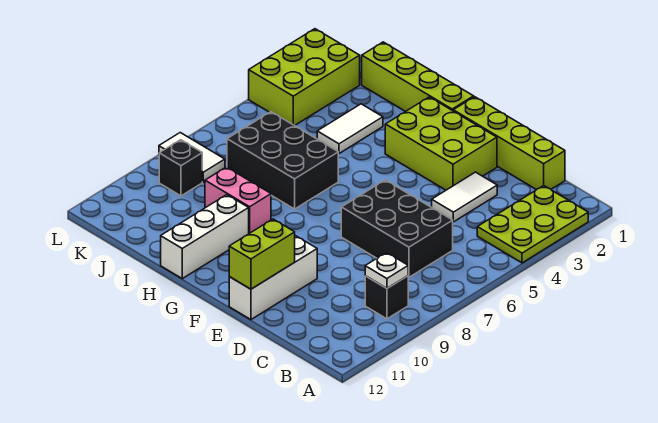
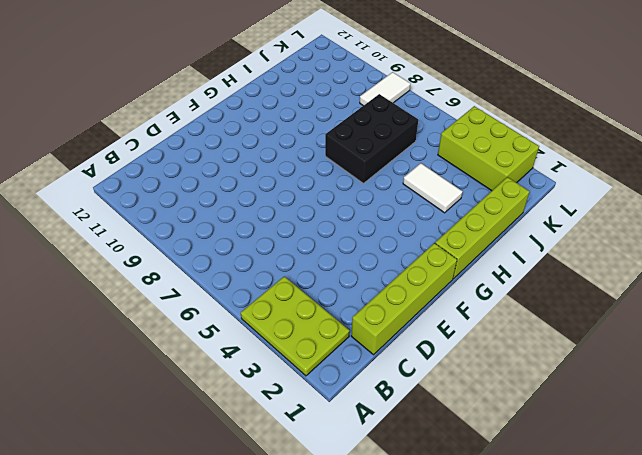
none -> black 1x1 brick [365,276,408,319]
none -> black 2x3 brick [341,180,453,277]
none -> white 1x2 tile [432,172,497,222]

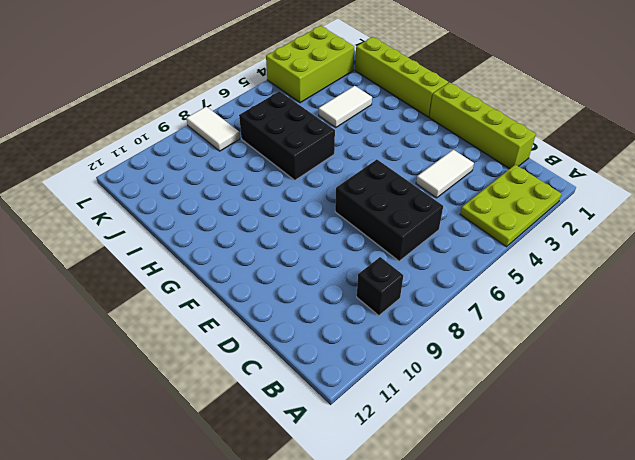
none -> lime 2x3 brick [385,97,497,190]
none -> white 1x3 brick [229,236,317,320]
none -> pink 1x2 brick [205,167,271,233]

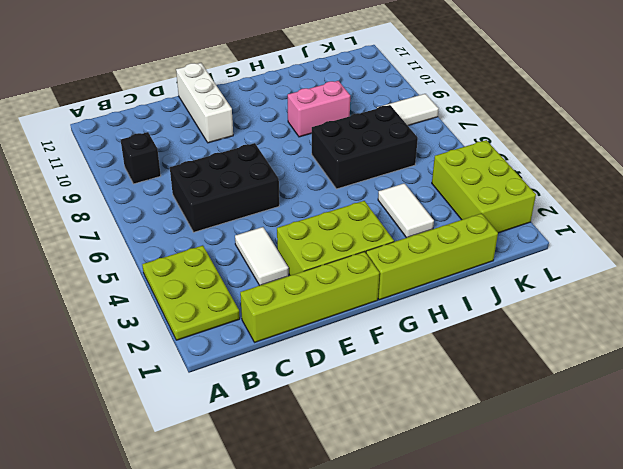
none -> white 1x3 brick [161,195,249,279]
none -> black 1x1 brick [159,140,202,196]
none -> white 1x1 plate [365,253,408,288]

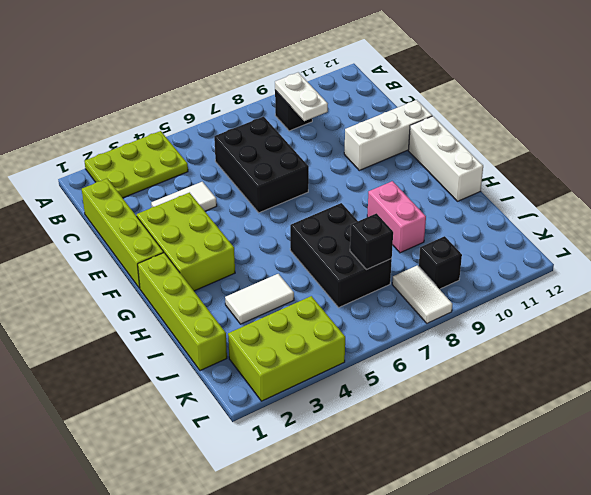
white 1x2 plate [275,72,328,121] -> white 1x1 plate [365,253,408,288]
white 1x3 brick [408,116,483,201] -> white 1x3 brick turned to [161,195,249,279]
black 1x1 brick [350,213,393,269] -> none
none -> lime 1x2 brick [229,219,295,289]

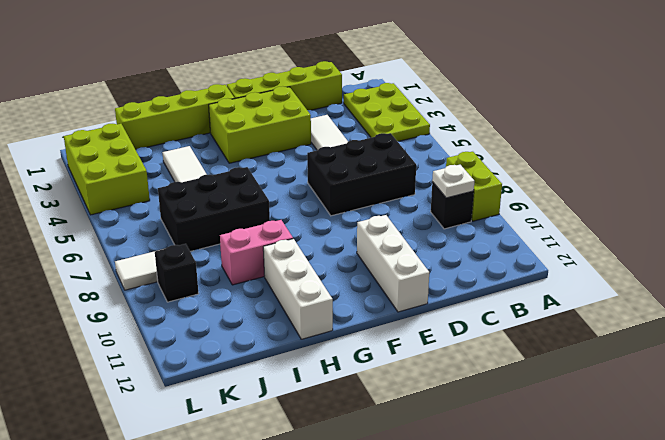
lime 1x2 brick [446,152,502,221] -> lime 1x2 brick moved to [229,219,295,289]

